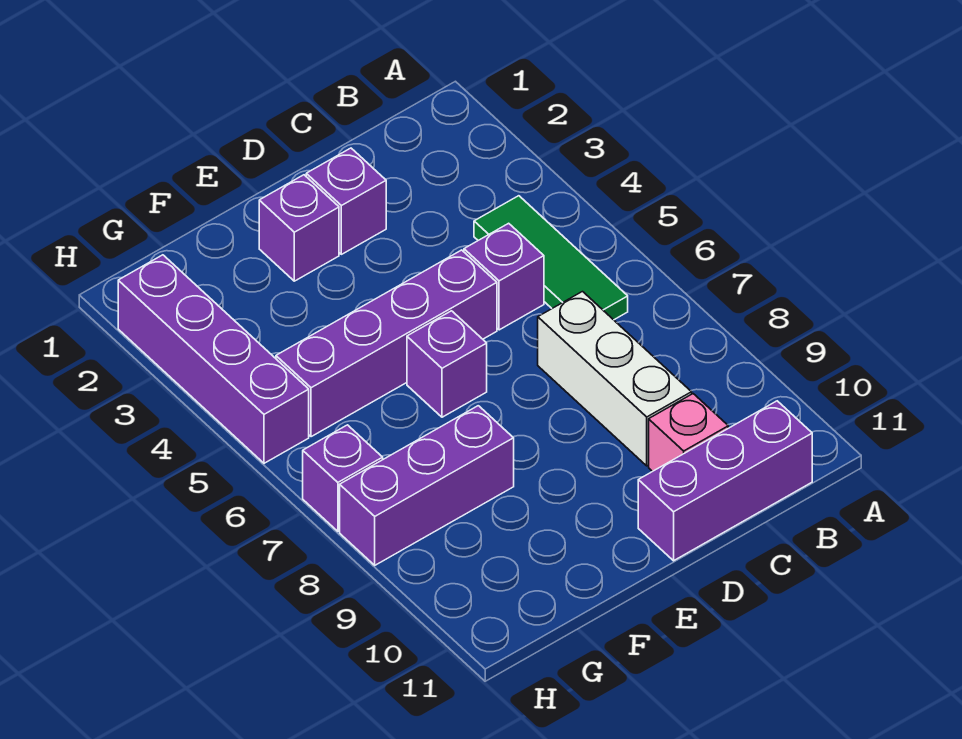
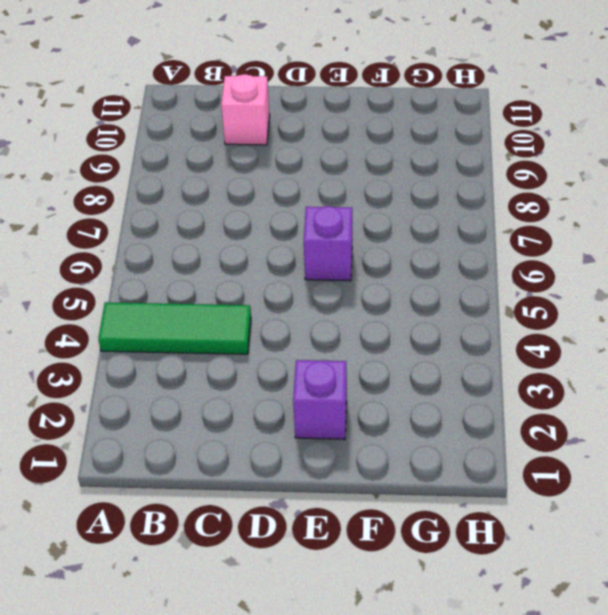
green 1x3 tile [98,302,251,354] -> green 1x3 tile turned to [474,196,628,320]
none -> purple 1x3 brick [638,401,812,561]
none -> purple 1x1 brick [464,223,544,330]
none -> white 1x3 brick [538,292,692,466]

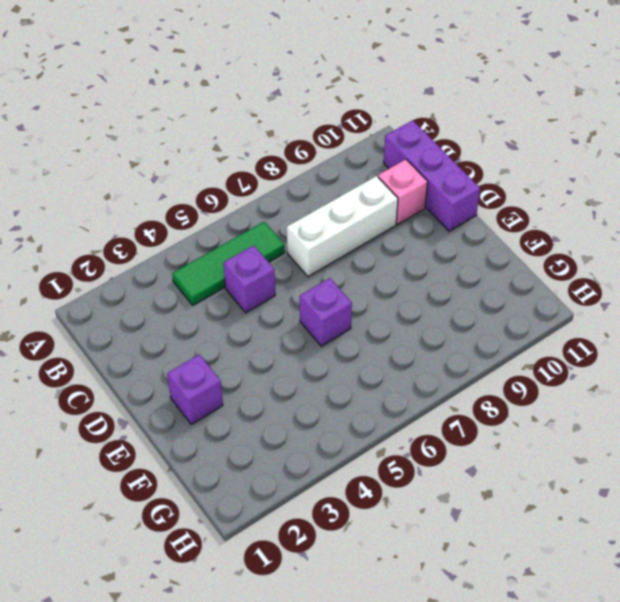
none -> purple 1x1 brick [306,148,386,254]
none -> purple 1x4 brick [276,250,497,437]
none -> purple 1x3 brick [340,406,514,565]

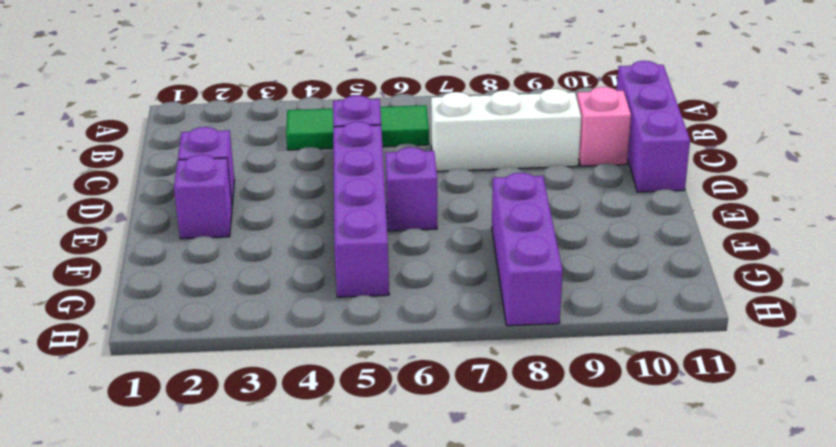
none -> purple 1x4 brick [118,255,309,463]
none -> purple 1x1 brick [303,425,383,531]

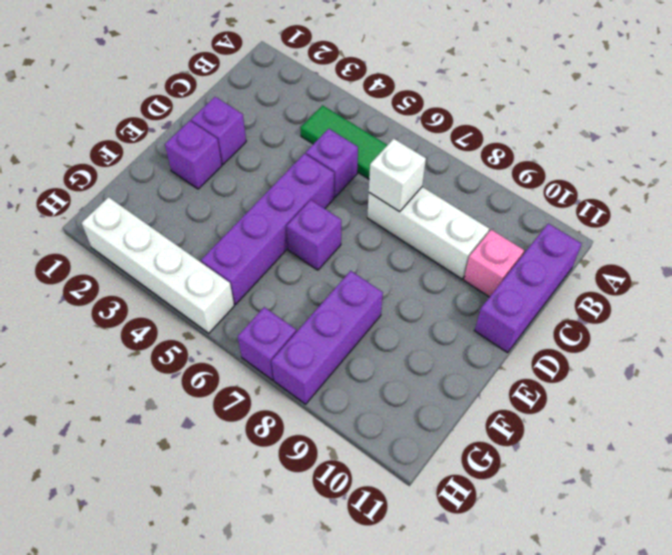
white 1x1 brick [369,139,426,212] -> none
white 1x4 brick [82,197,234,333] -> purple 1x4 brick [118,255,309,463]

